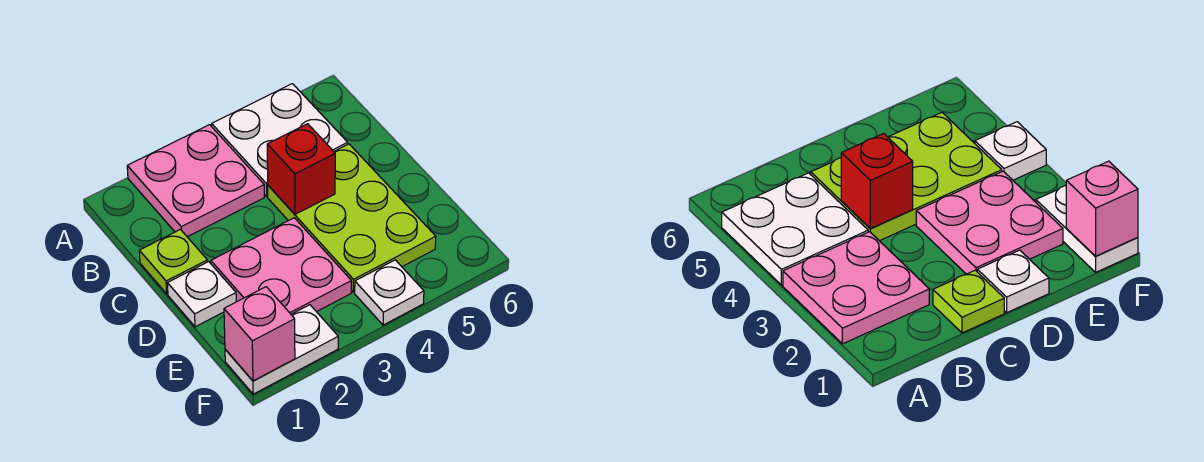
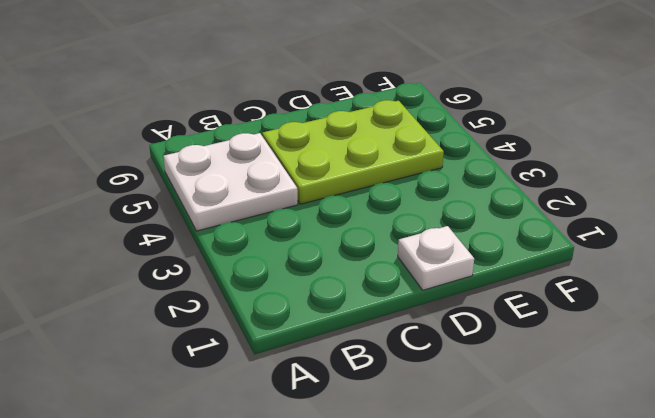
none -> pink 2x2 plate [127,125,264,237]
none -> lime 1x1 plate [139,229,207,294]

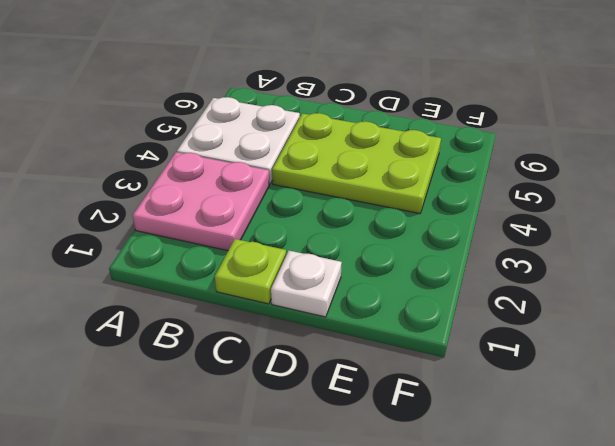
none -> pink 2x2 plate [211,218,351,314]
none -> white 1x2 plate [225,305,338,394]

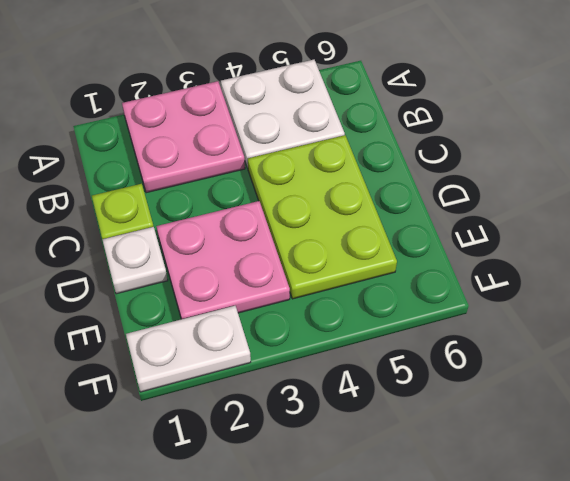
none -> white 1x1 plate [355,260,424,325]
none -> red 1x1 brick [267,124,335,214]

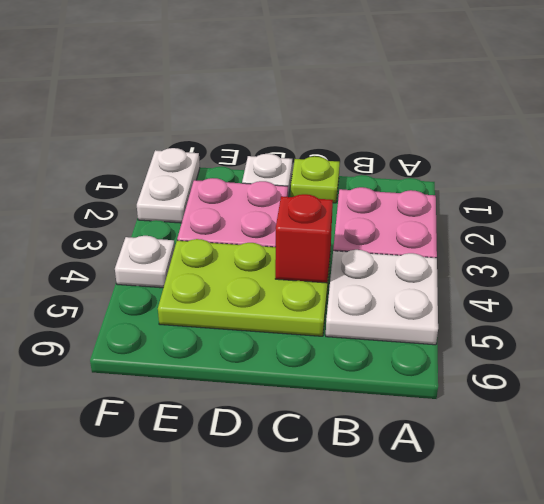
none -> pink 1x1 brick [224,287,295,381]

